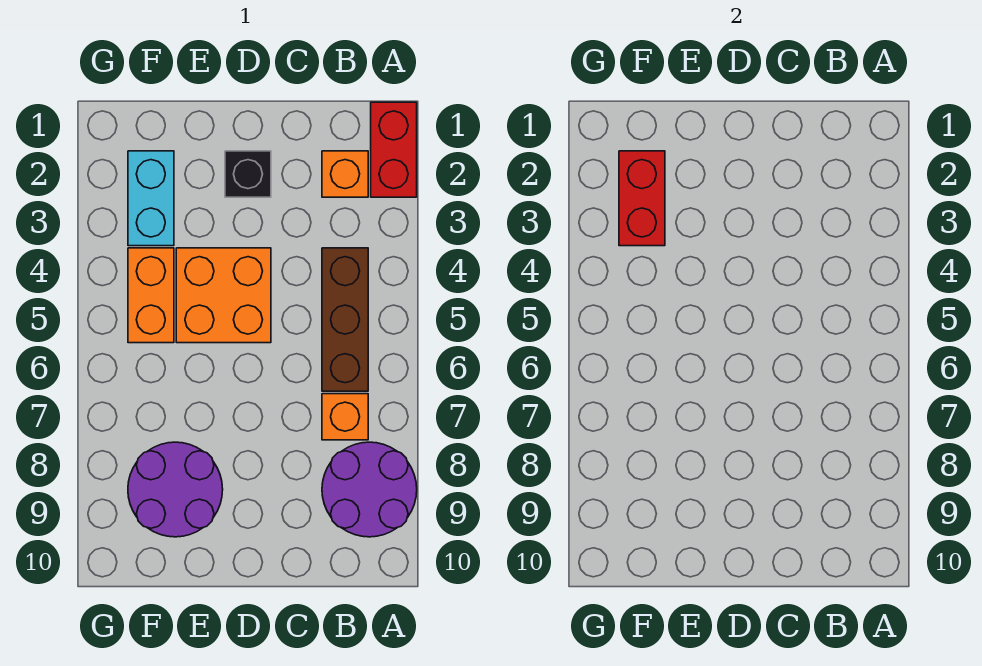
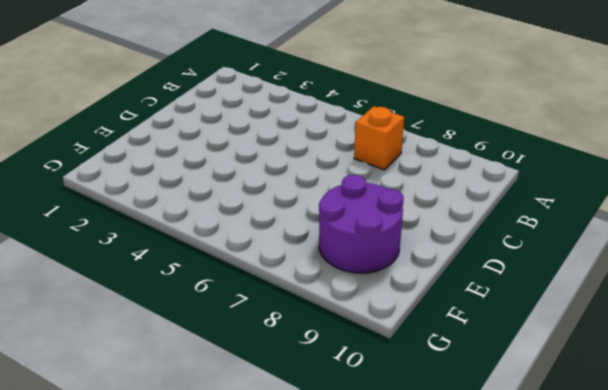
none -> red 1x2 brick [371,102,417,197]
none -> purple 2x2 round brick [322,442,417,537]

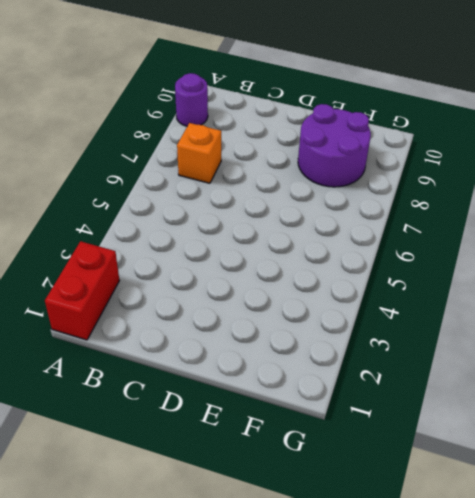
purple 1x1 round brick [175,73,208,126] -> purple 2x2 round brick [322,442,417,537]
none -> orange 1x1 brick [322,151,368,197]
none -> brown 1x3 brick [322,248,368,391]

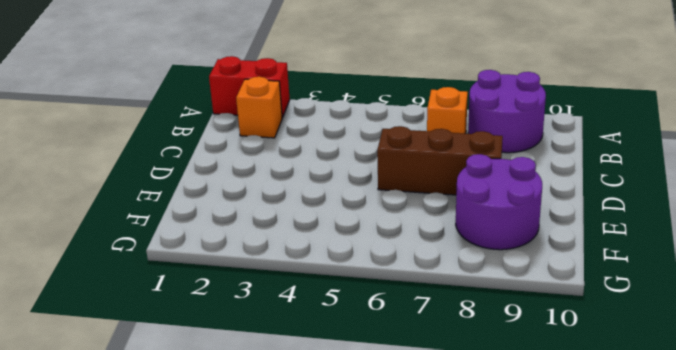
brown 1x3 brick [377,126,503,195] -> brown 1x3 brick moved to [322,248,368,391]
none -> black 1x1 brick [225,151,271,197]
none -> orange 2x2 brick [176,248,271,343]

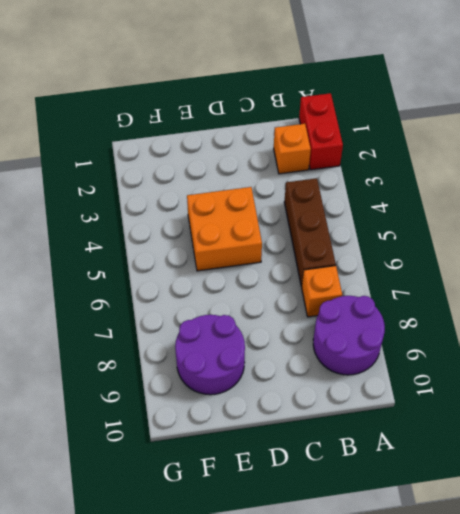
none -> black 1x1 brick [225,151,271,197]
none -> cyan 1x2 brick [128,151,174,246]

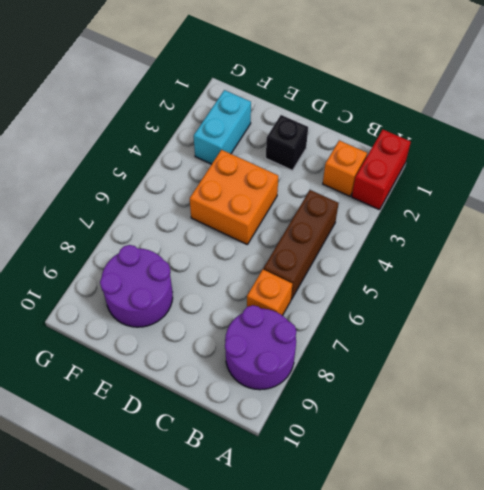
none -> orange 1x2 brick [128,248,174,343]
none -> red 1x2 brick [619,151,665,246]

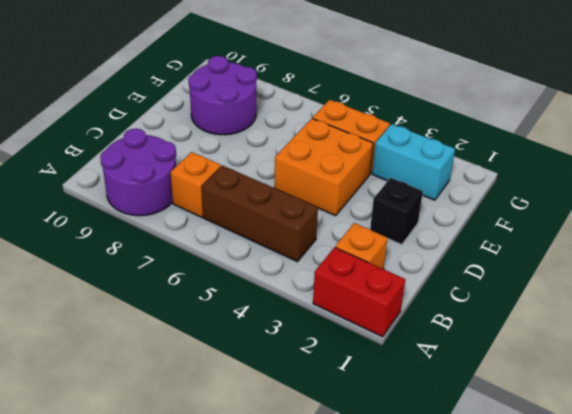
none -> red 1x2 brick [619,151,665,246]

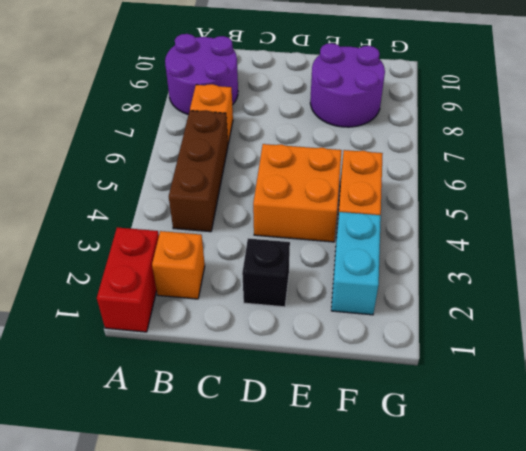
none -> red 1x2 brick [619,151,665,246]

